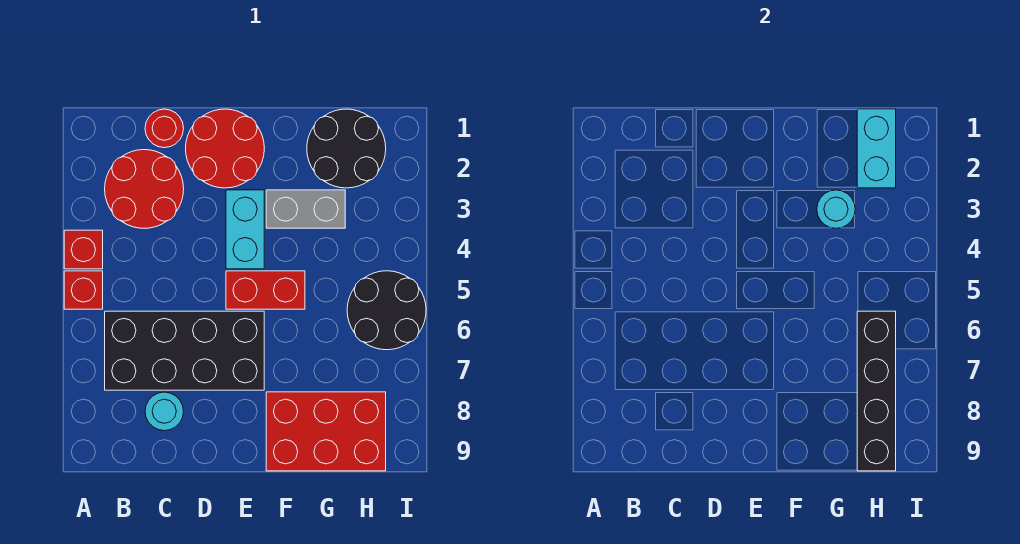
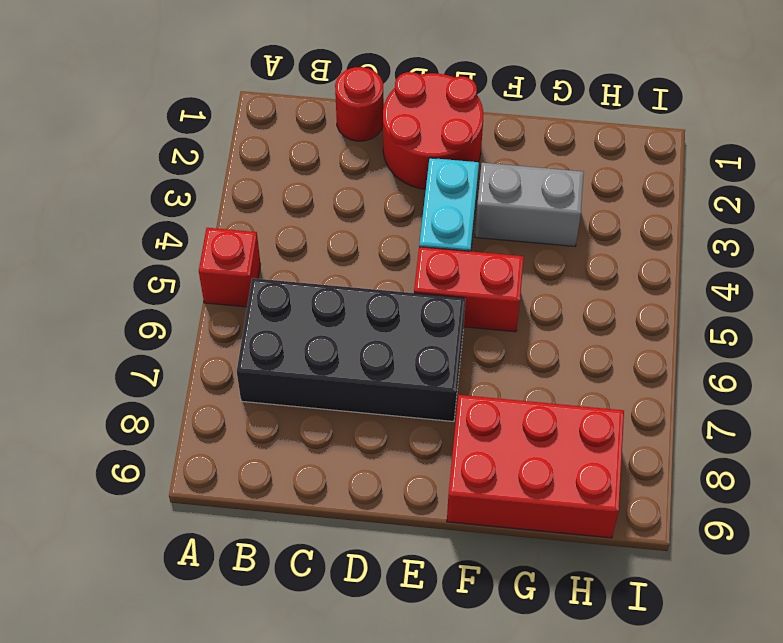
none -> red 1x1 brick [64,230,103,269]
none -> red 2x2 round brick [105,150,184,228]
none -> cyan 1x1 round brick [145,392,184,431]

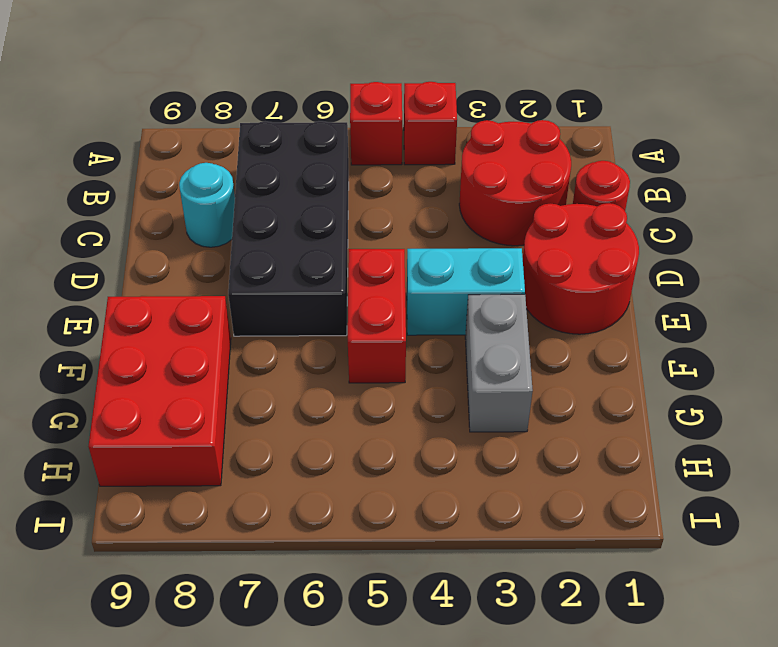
none -> black 2x2 round brick [307,109,386,188]
none -> black 2x2 round brick [347,271,426,350]
none -> cyan 1x1 round brick [817,190,855,228]

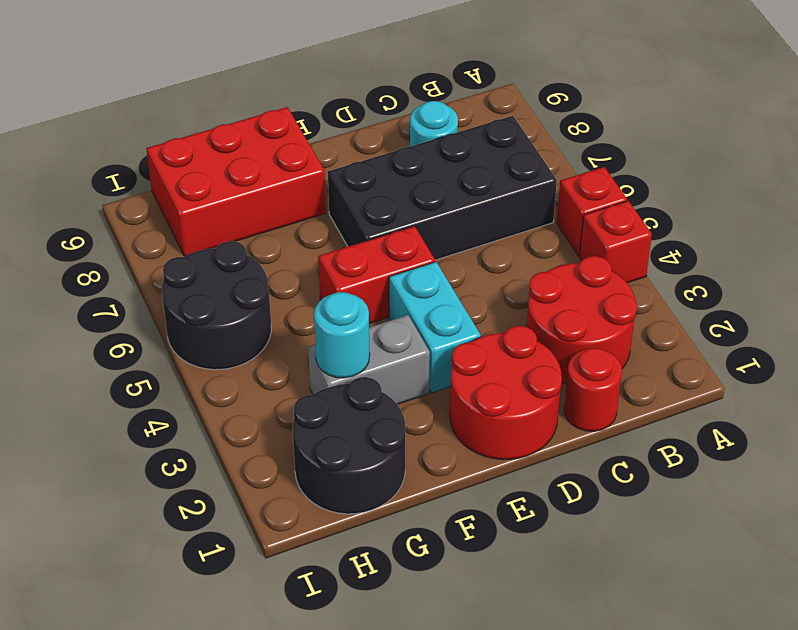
none -> cyan 1x2 brick [857,109,896,188]
none -> black 1x4 brick [857,311,896,471]

